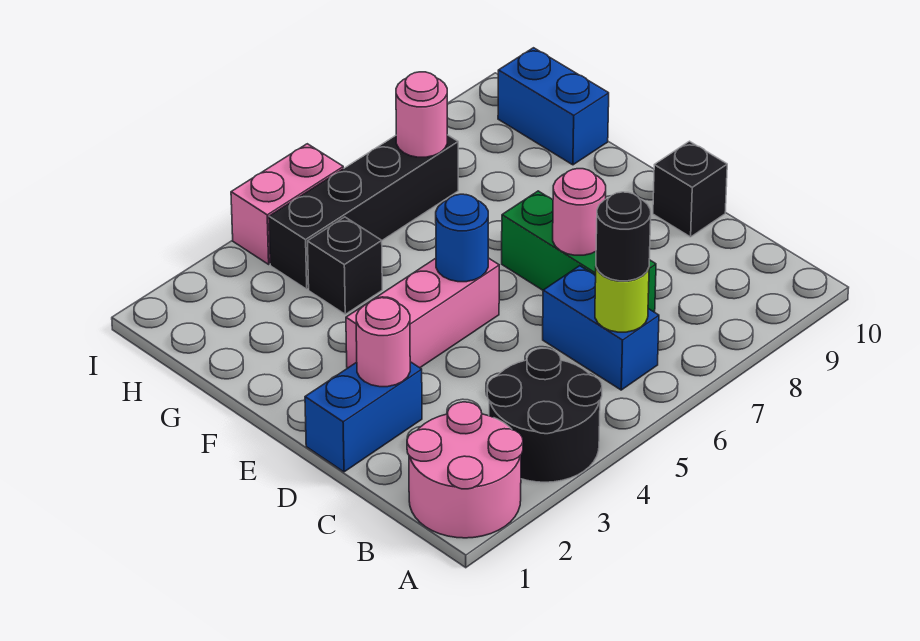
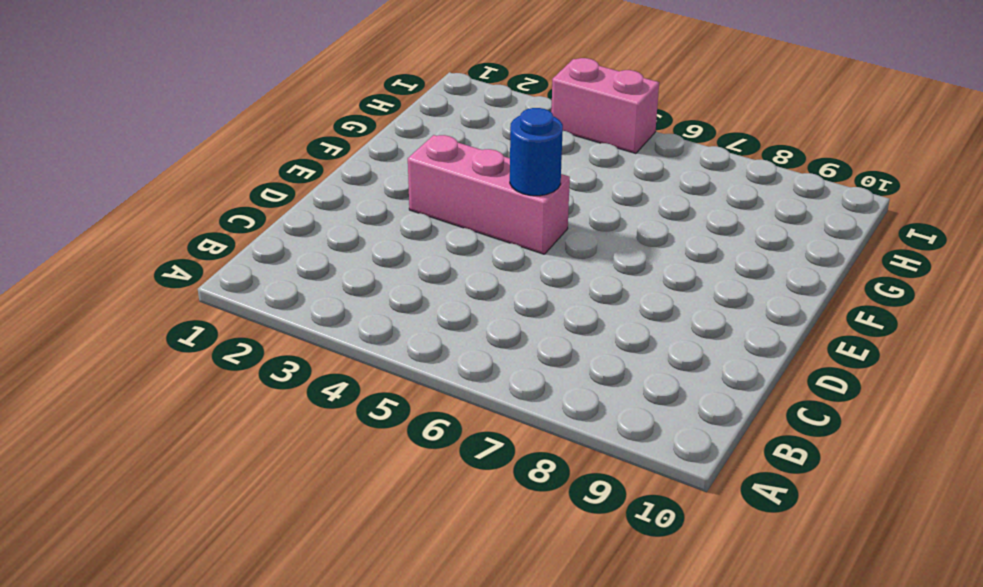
none -> pink 2x2 round brick [407,402,523,538]
none -> black 2x2 round brick [487,348,602,482]
none -> blue 1x2 brick [543,266,659,390]

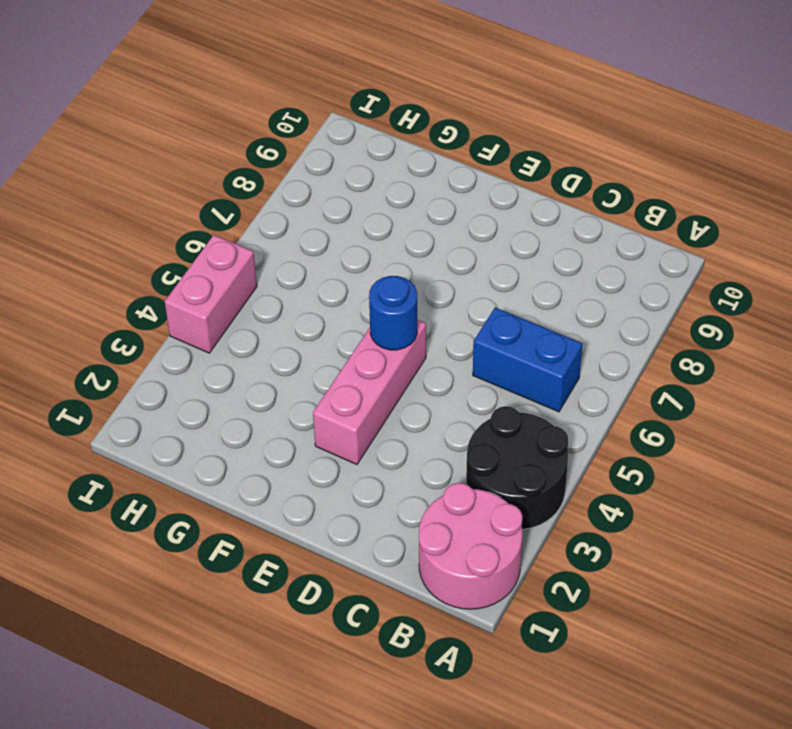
none -> green 1x3 brick [502,191,656,312]
none -> blue 1x2 brick [305,362,422,472]
none -> black 1x1 brick [653,141,727,237]

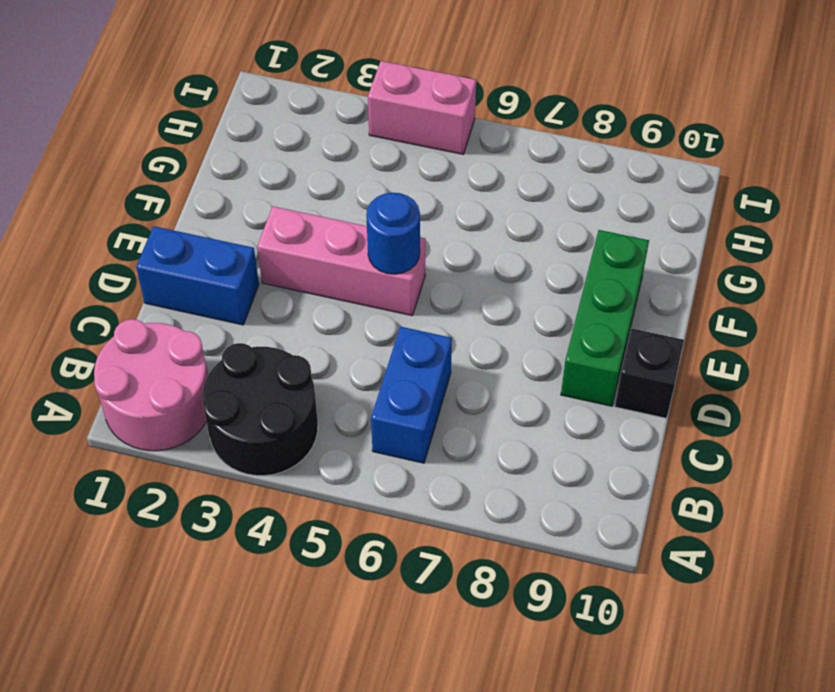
green 1x3 brick [561,230,649,406] -> green 1x3 brick moved to [502,191,656,312]
none -> black 1x1 brick [308,217,382,314]
none -> blue 1x2 brick [498,48,609,165]
none -> black 1x4 brick [269,135,458,289]

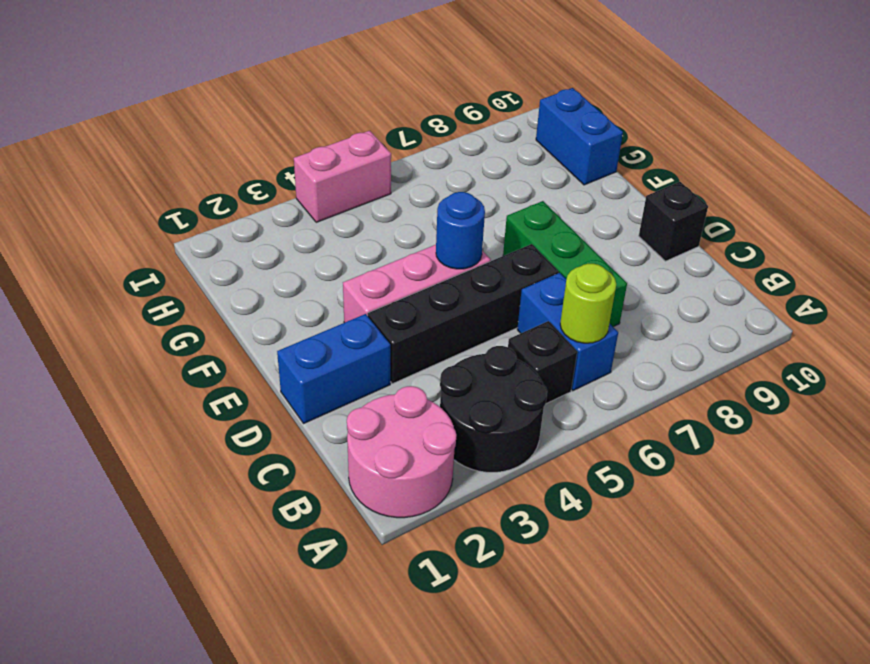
black 1x1 brick [508,321,577,404] -> black 1x1 brick moved to [308,217,382,314]
black 1x4 brick [368,244,558,384] -> black 1x4 brick moved to [269,135,458,289]
none -> pink 1x1 round brick [356,298,410,387]
none -> pink 1x1 round brick [553,169,606,255]
none -> pink 1x1 round brick [396,72,447,157]

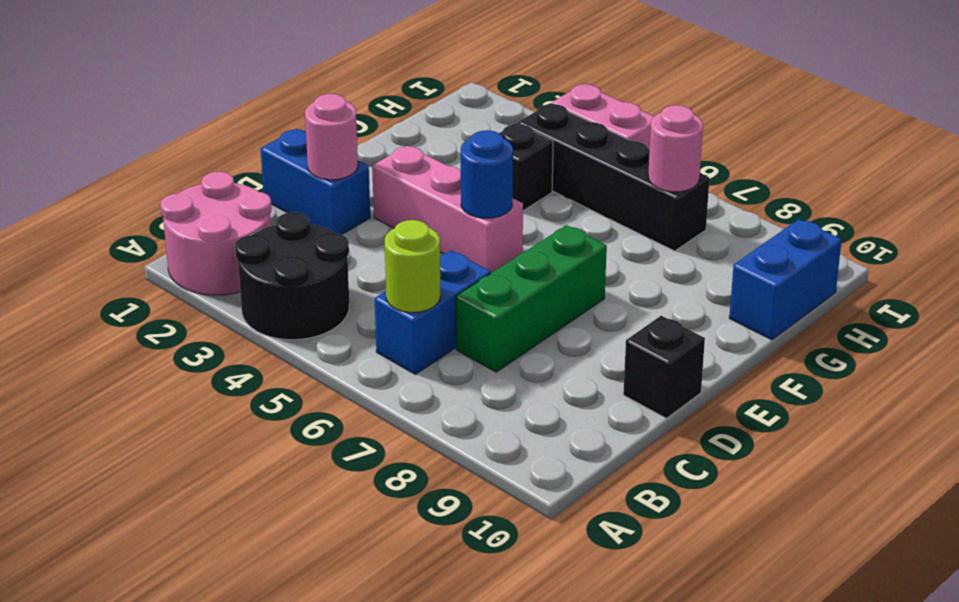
none -> pink 1x1 round brick [553,169,606,255]
none -> black 1x1 round brick [596,192,651,281]

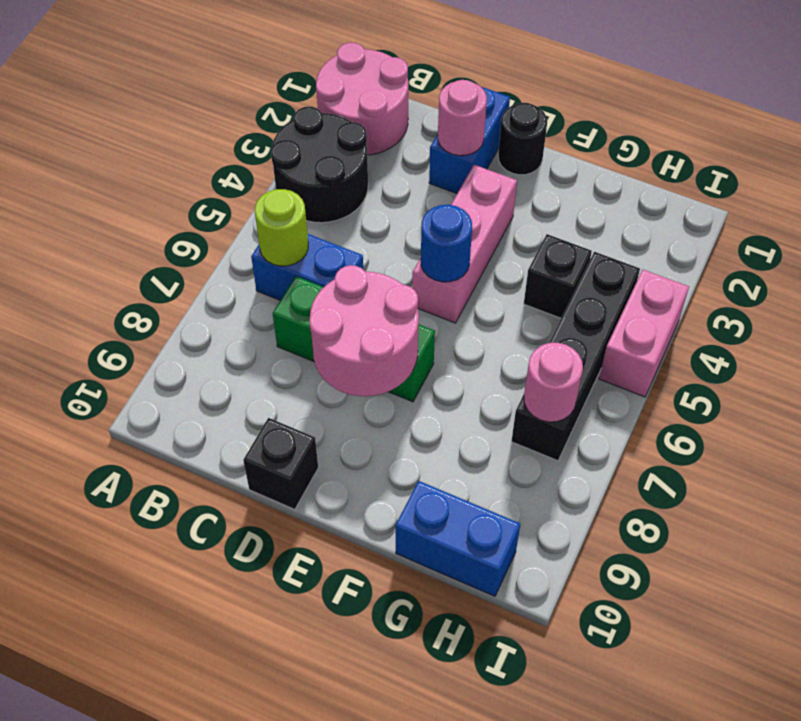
pink 2x2 round brick [309,265,419,396] -> pink 1x1 round brick [553,169,606,255]
black 1x1 round brick [498,103,547,175] -> black 1x1 round brick moved to [596,192,651,281]

